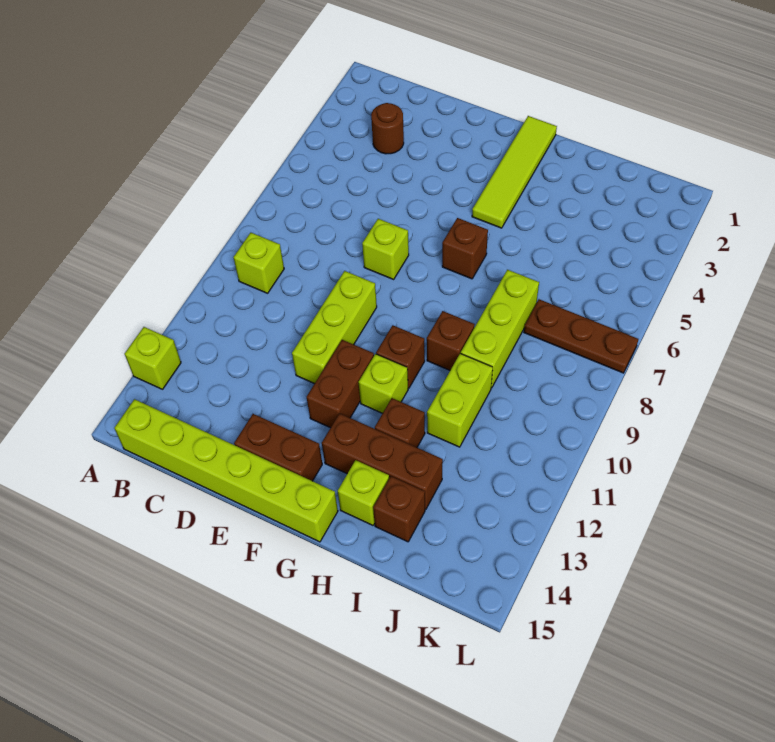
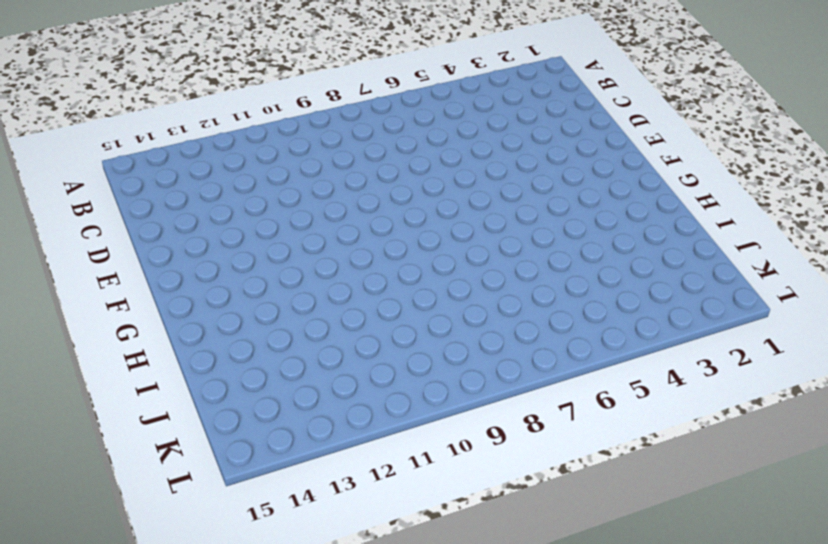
none -> lime 1x1 brick [125,327,181,389]
none -> lime 1x1 brick [234,233,284,293]
none -> lime 1x6 brick [114,399,338,542]

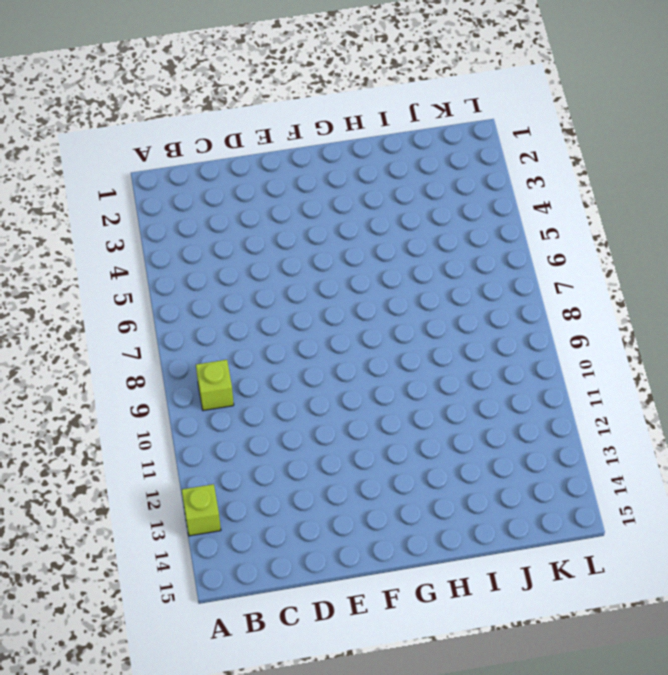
none -> lime 1x6 brick [114,399,338,542]
none -> brown 1x1 round brick [371,103,404,154]
none -> lime 1x1 brick [362,219,409,279]

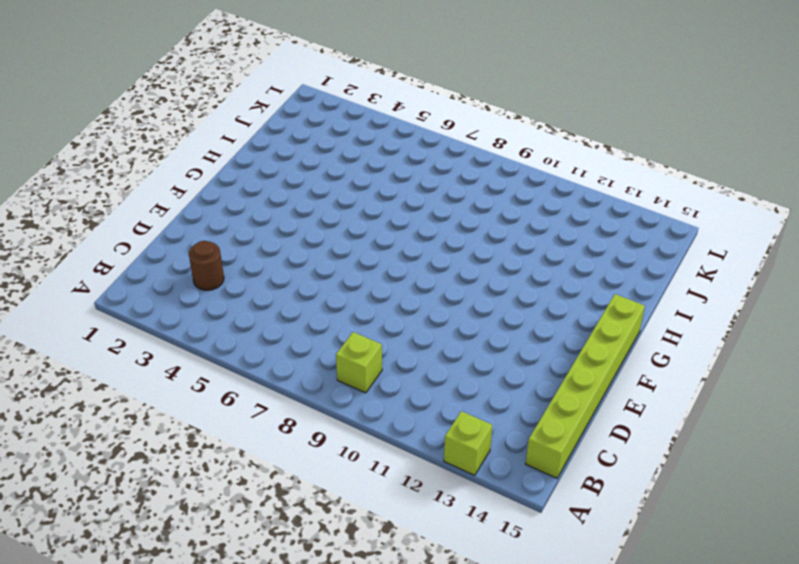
none -> lime 1x1 brick [362,219,409,279]
none -> lime 1x3 brick [292,271,377,384]
none -> brown 1x2 brick [234,414,322,481]

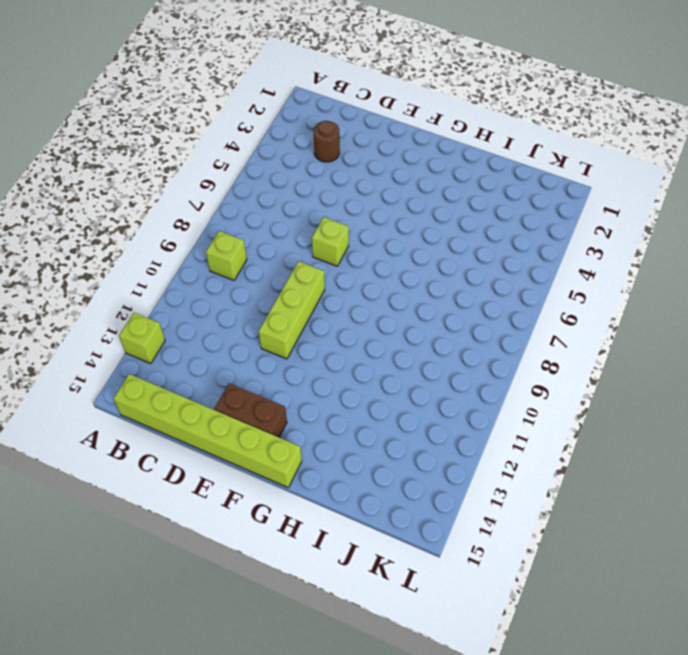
none -> brown 1x2 brick [307,340,374,428]
none -> lime 1x4 tile [472,116,557,228]
none -> brown 1x1 brick [442,218,488,279]

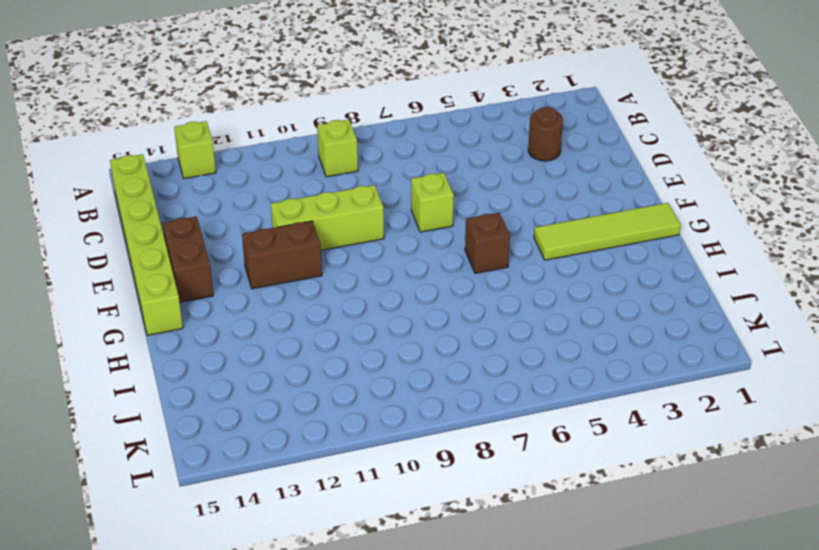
none -> brown 1x1 brick [376,325,425,388]
none -> lime 1x1 brick [359,354,408,413]
none -> brown 1x3 brick [322,413,443,509]

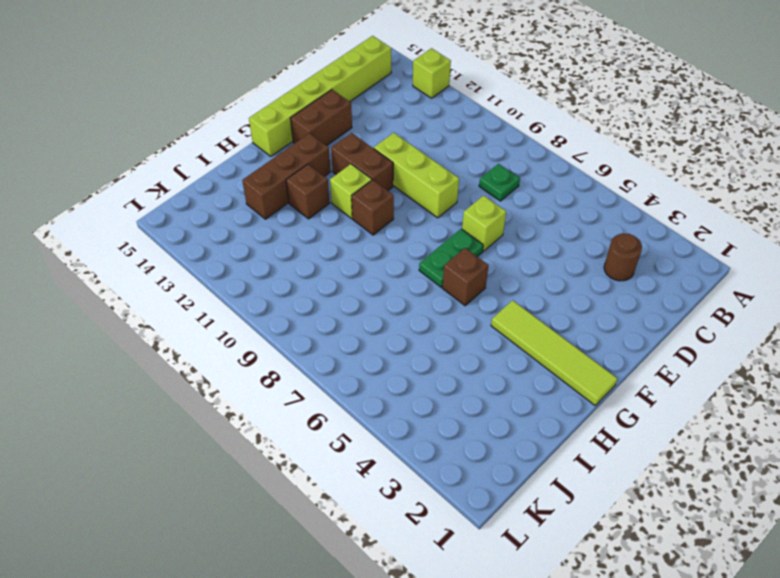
green 1x1 plate [479,164,520,201] -> none
green 1x2 plate [419,229,483,287] -> none
none -> lime 1x1 brick [234,233,284,293]
none -> brown 1x1 brick [427,311,475,370]
none -> lime 1x1 brick [338,460,389,525]

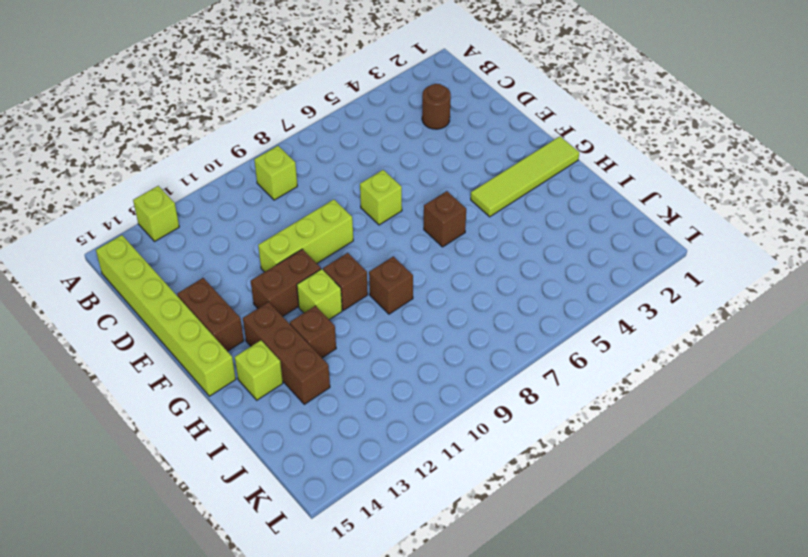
none -> lime 1x3 brick [461,270,539,388]
none -> lime 1x2 brick [427,353,493,447]
none -> brown 1x1 brick [373,476,425,542]

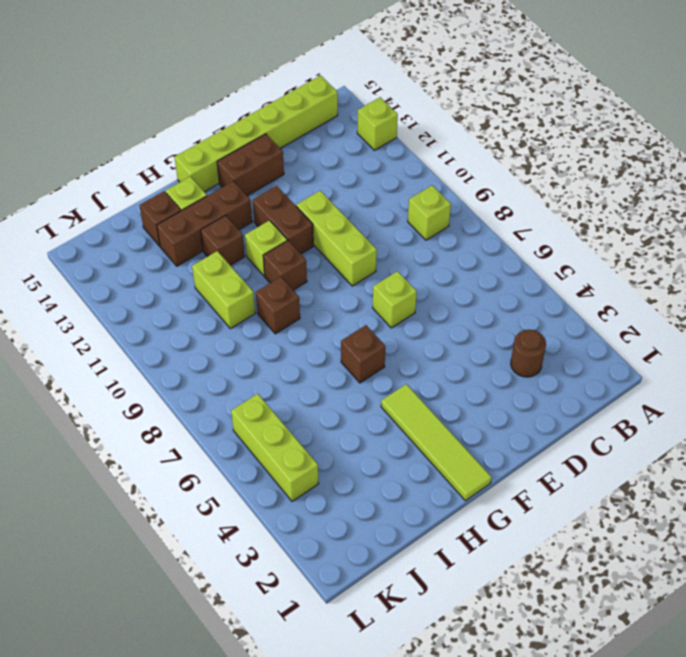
lime 1x3 brick [231,394,319,501] -> lime 1x3 brick moved to [461,270,539,388]
none -> brown 1x3 plate [524,299,638,373]

